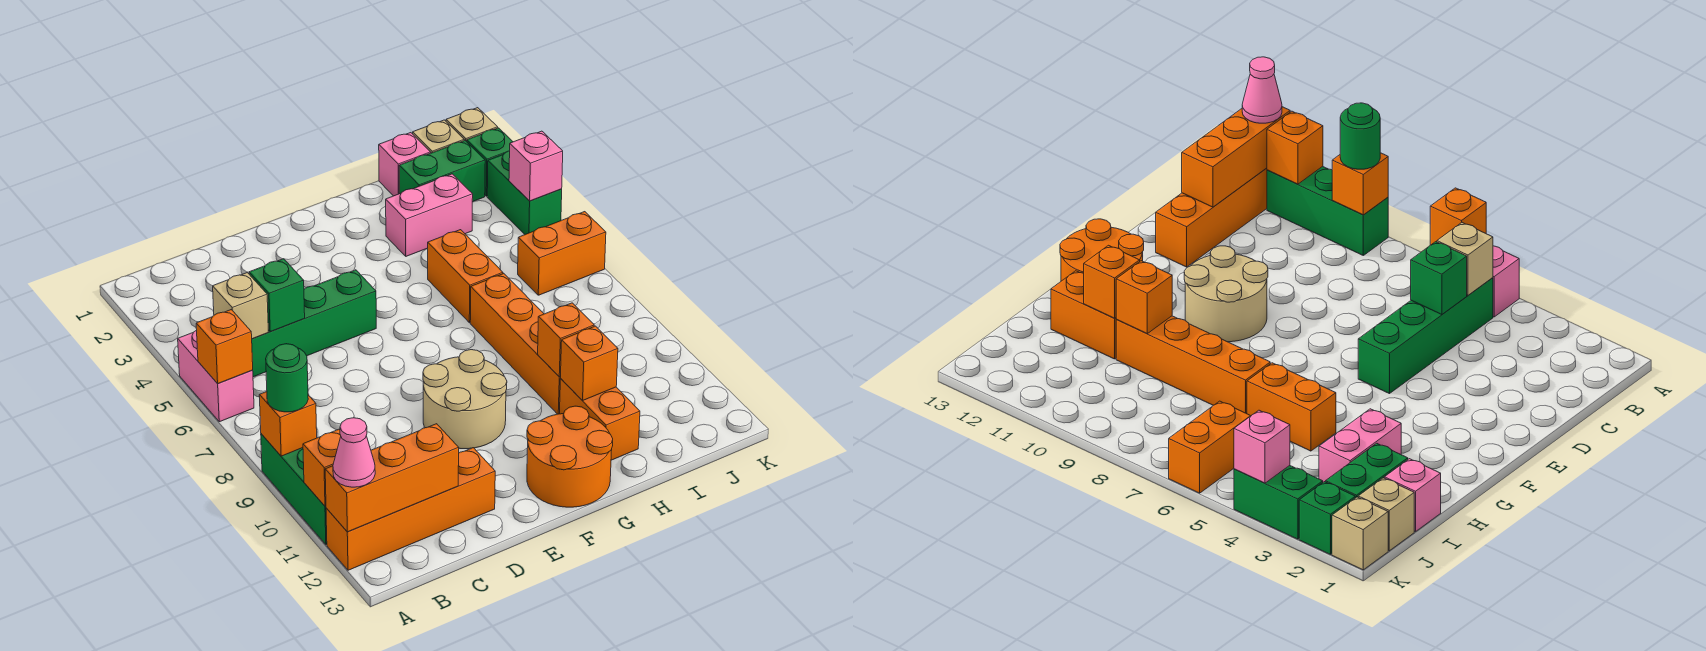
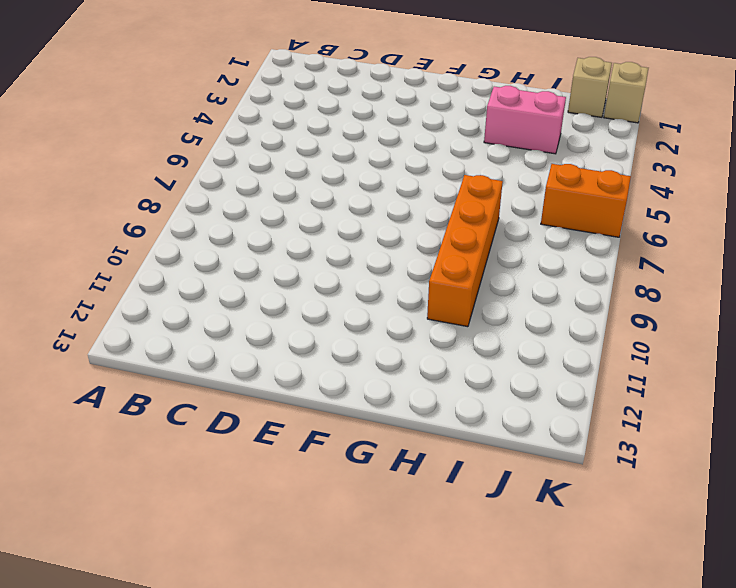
none -> pink 1x2 brick [178,330,254,422]
none -> green 1x3 brick [261,434,327,545]
none -> orange 1x4 brick [326,448,495,570]

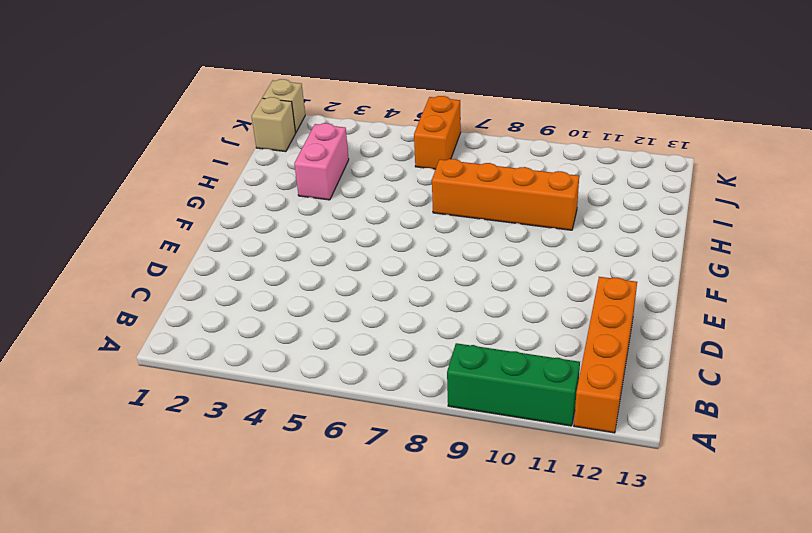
none -> pink 1x2 brick [178,330,254,422]
none -> green 1x4 brick [252,270,376,377]
none -> tan 2x2 round brick [423,350,507,449]

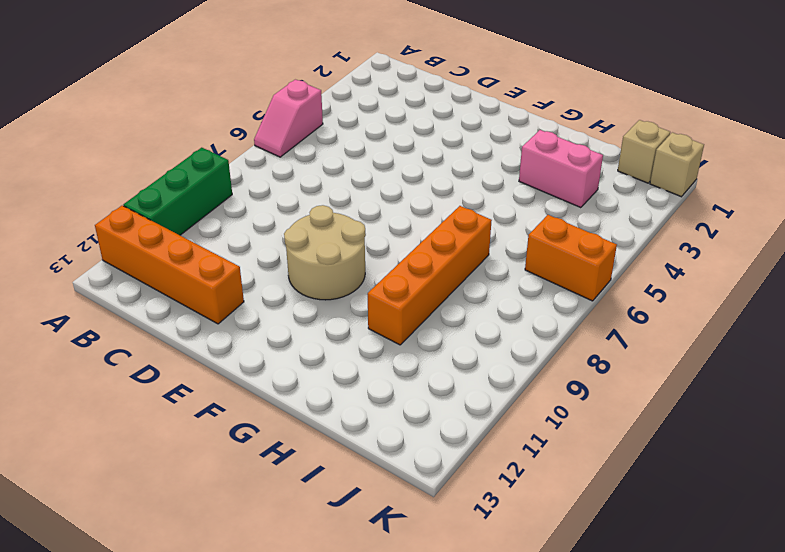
pink 1x2 slope [254,79,323,157] -> pink 1x2 brick [178,330,254,422]
none -> green 1x4 brick [252,270,376,377]
none -> orange 2x2 round brick [527,406,613,507]
none -> orange 1x2 brick [428,230,503,323]

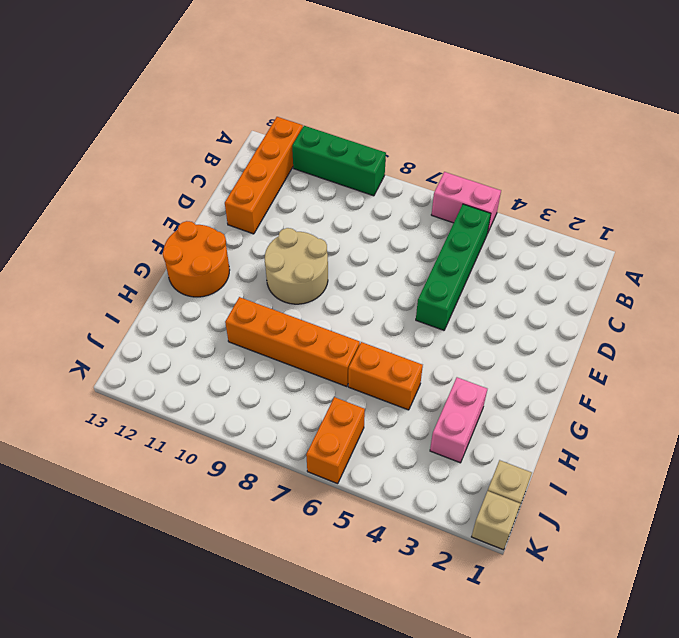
none -> orange 1x2 brick [560,379,640,460]
none -> pink 1x1 brick [379,133,431,196]
none -> green 1x2 brick [399,140,485,202]

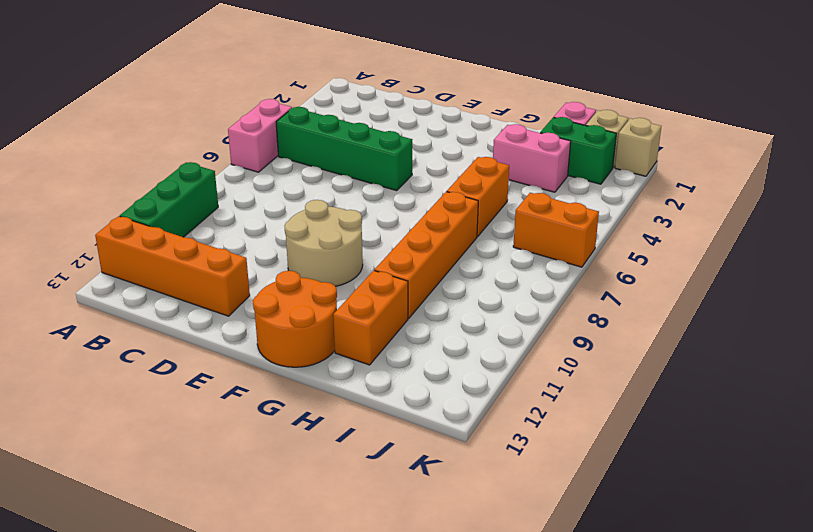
none -> green 1x1 brick [467,128,513,196]
none -> green 1x2 brick [487,151,562,234]
none -> orange 1x1 brick [196,310,253,384]

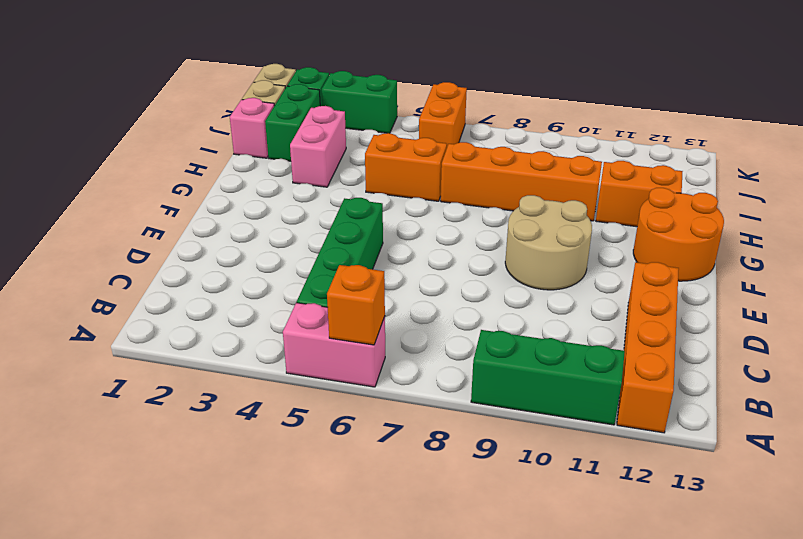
none -> orange 1x1 brick [259,392,317,456]
none -> orange 1x1 brick [303,429,341,506]
none -> orange 1x3 brick [325,424,459,532]

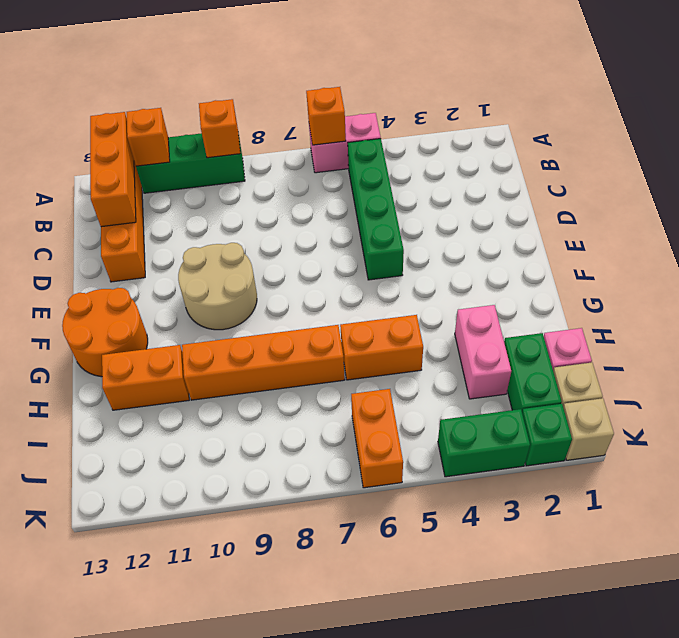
none -> tan 1x1 brick [213,273,268,339]
none -> green 1x1 brick [249,259,305,332]
none -> orange 1x1 brick [538,303,594,377]

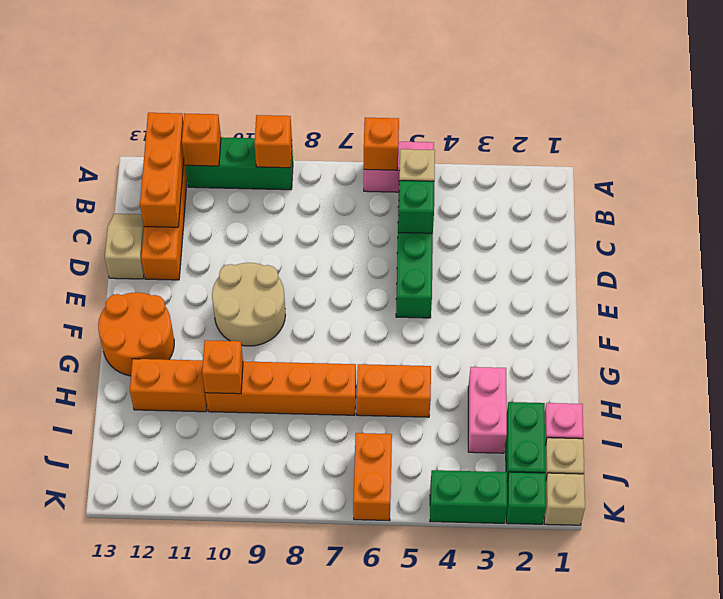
tan 1x2 slope [105,214,144,279] -> none
none -> orange 1x1 brick [561,326,618,401]
none -> pink 1x1 brick [509,131,563,201]
none -> green 1x1 round brick [266,344,308,412]

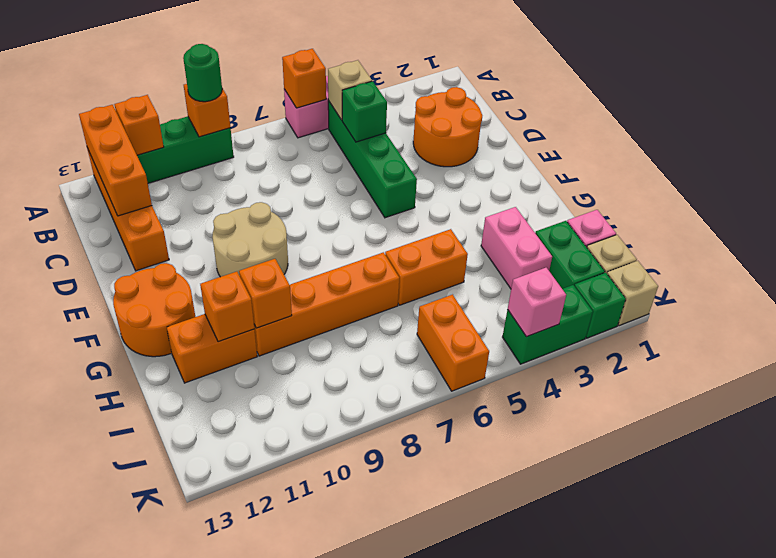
orange 2x2 round brick [413,87,482,167] -> none
none -> pink 1x1 cone [333,418,375,487]

